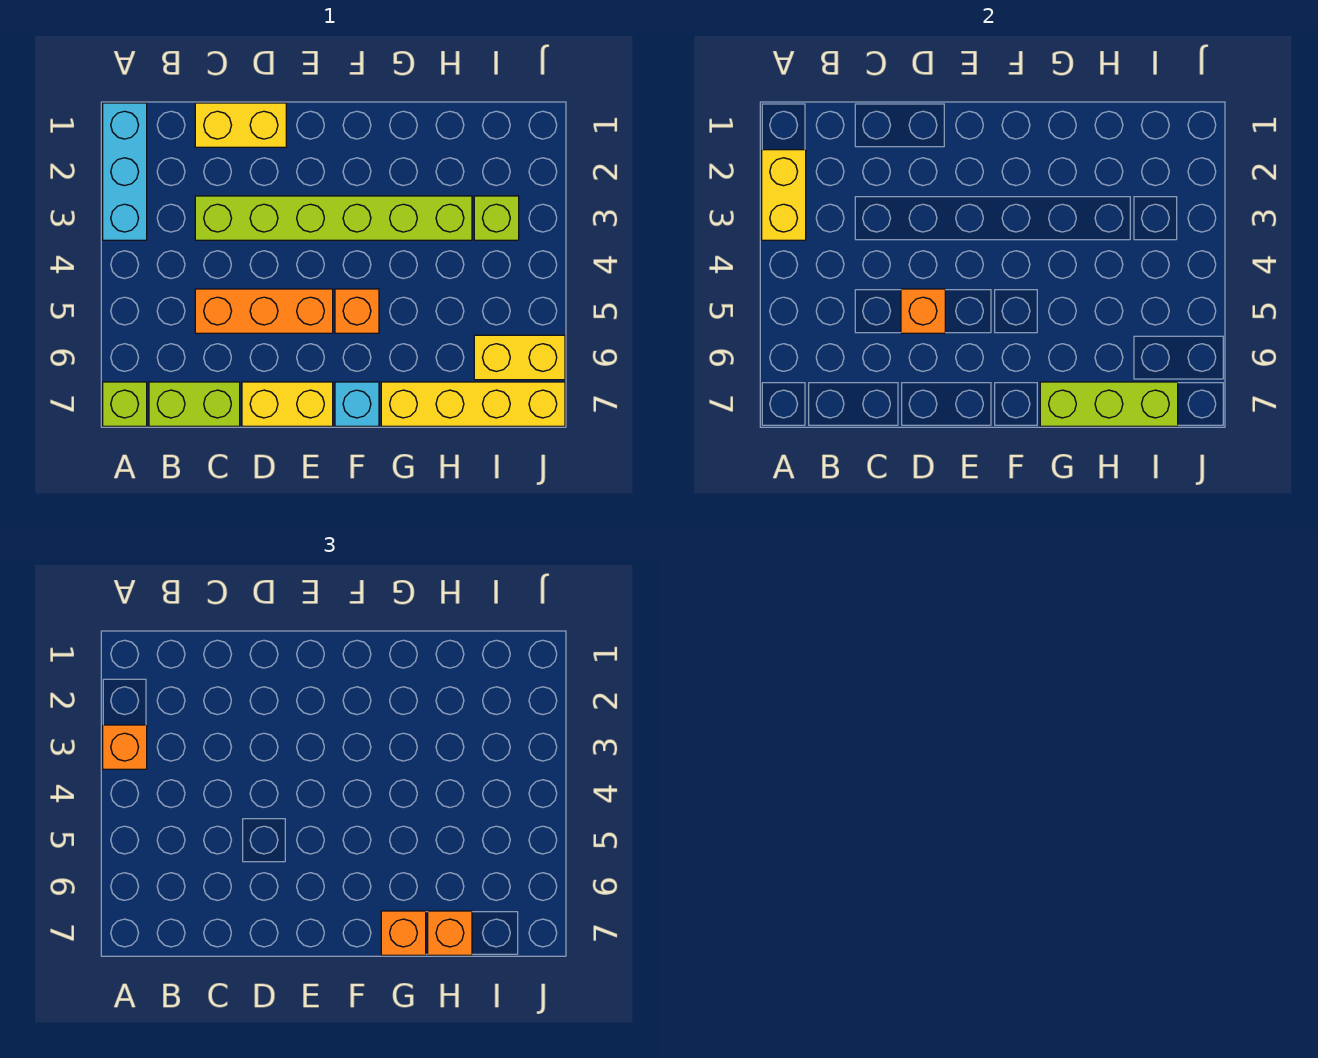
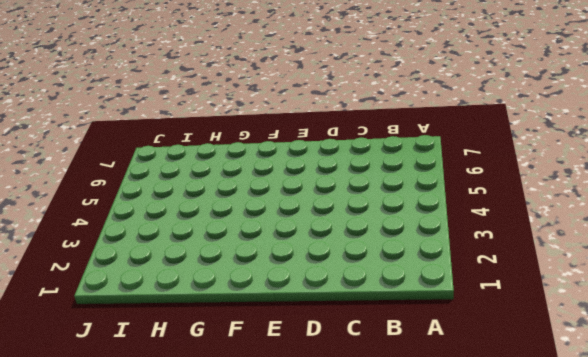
none -> cyan 1x3 brick [103,103,147,240]
none -> lime 1x1 brick [103,382,147,426]
none -> lime 1x2 brick [149,382,240,426]

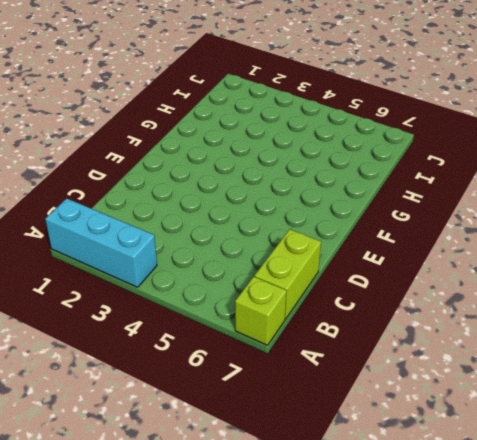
none -> yellow 1x2 brick [195,103,286,147]
none -> lime 1x6 brick [195,196,472,240]
none -> orange 1x3 brick [195,289,333,333]

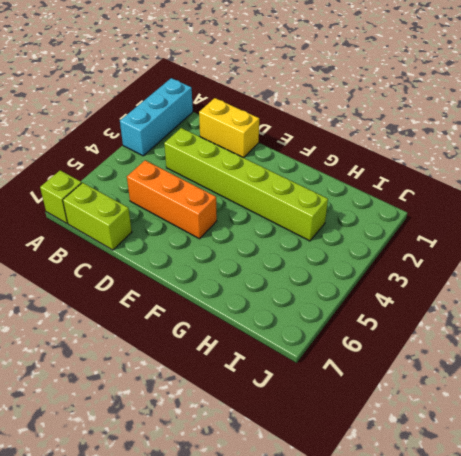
none -> yellow 1x2 brick [242,382,333,426]
none -> orange 1x1 brick [335,289,379,333]
none -> cyan 1x1 brick [335,382,379,426]

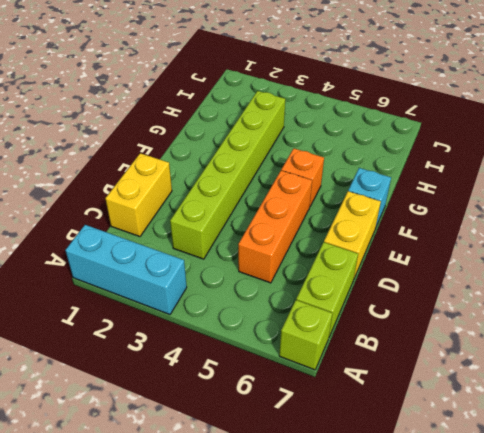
none -> yellow 1x4 brick [381,382,565,426]
none -> lime 1x1 brick [474,196,519,240]
none -> yellow 1x2 brick [474,335,565,380]

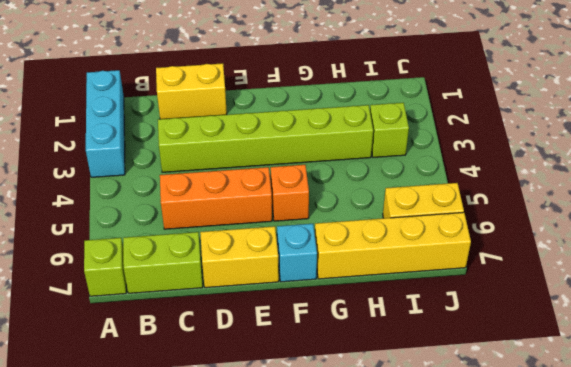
none -> yellow 1x2 brick [762,150,806,240]
none -> orange 1x1 brick [901,289,945,333]
none -> lime 1x3 brick [1040,382,1178,426]

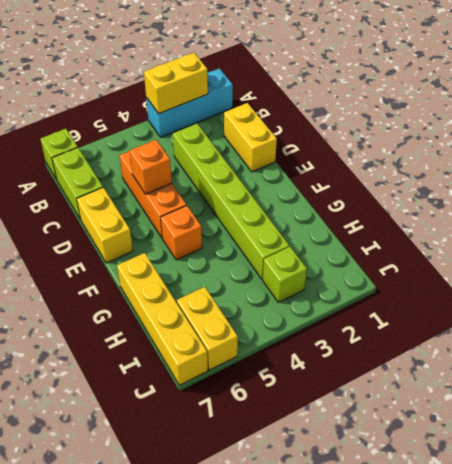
none -> cyan 1x1 brick [335,382,379,426]
none -> lime 1x3 brick [1040,382,1178,426]
none -> orange 1x1 brick [103,725,147,769]

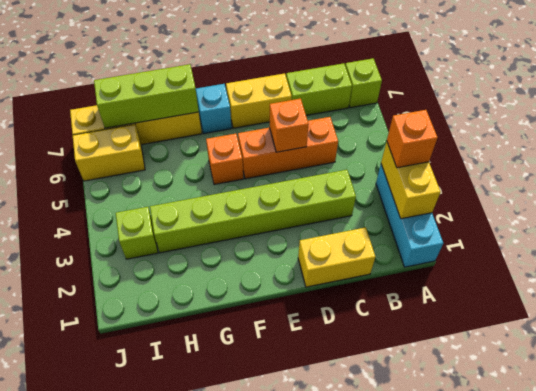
none -> orange 1x1 brick [381,911,426,955]
none -> orange 1x1 brick [428,911,472,955]

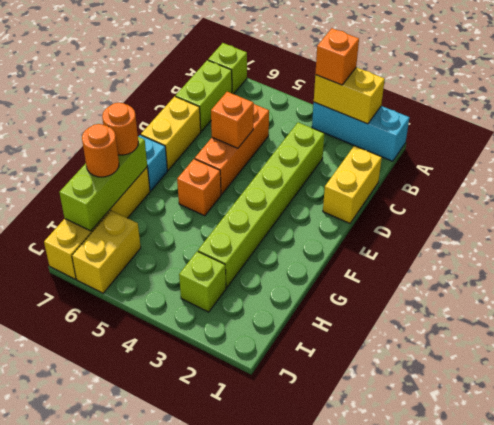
orange 1x1 round brick [102,103,138,155] -> orange 1x1 brick [381,911,426,955]
orange 1x1 round brick [82,124,119,177] -> orange 1x1 brick [428,911,472,955]

